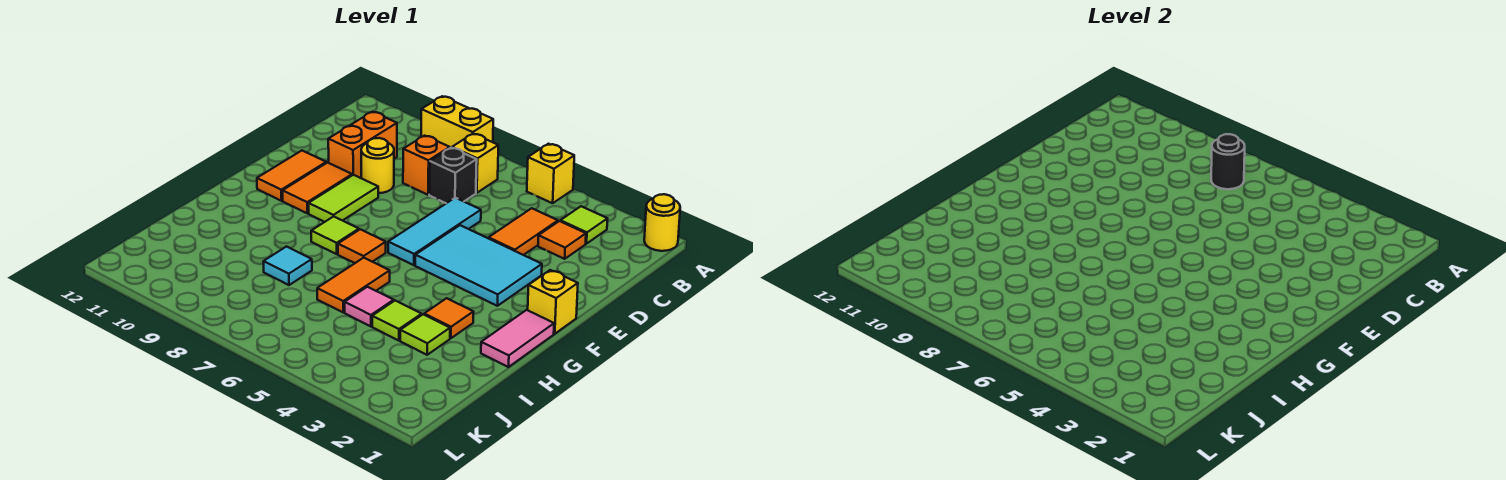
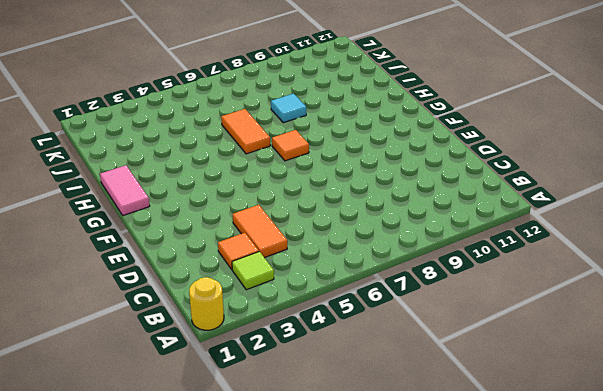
none -> yellow 1x1 brick [527,144,574,203]
none -> yellow 1x2 brick [421,96,493,148]
none -> yellow 1x1 brick [452,134,498,193]

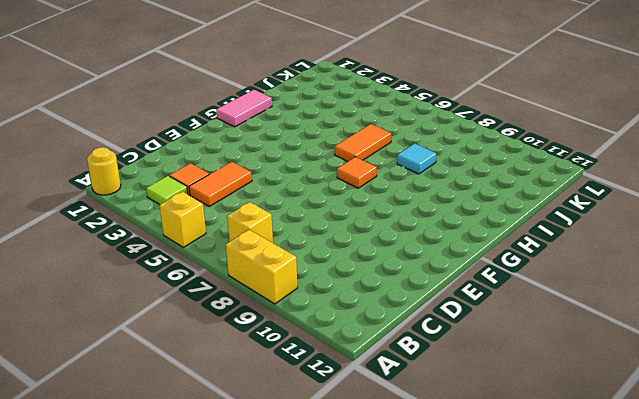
none -> black 1x1 brick [429,148,477,203]
none -> orange 1x1 brick [403,136,450,195]
none -> orange 1x2 brick [328,112,397,178]

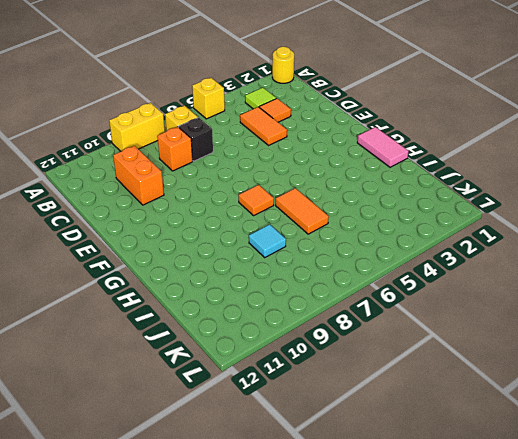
none -> cyan 1x3 tile [388,198,481,265]
none -> yellow 1x1 round brick [361,138,394,193]
none -> cyan 2x3 tile [415,225,542,306]

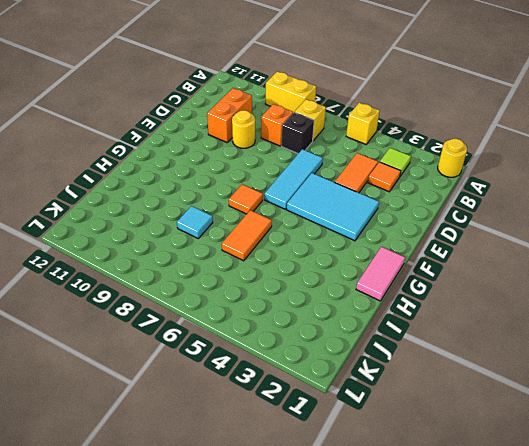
none -> lime 1x2 tile [309,175,378,222]
none -> orange 1x2 tile [283,163,352,213]
none -> orange 1x2 tile [257,151,326,201]

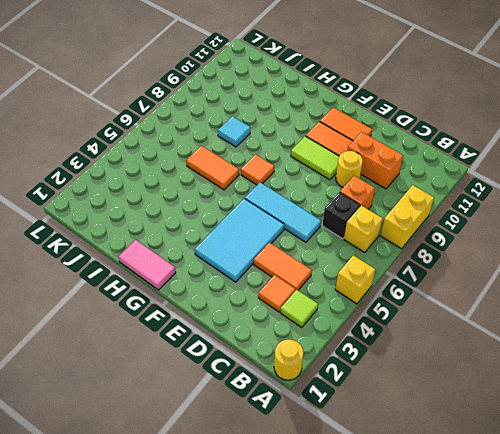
none -> yellow 1x1 brick [528,270,578,334]
none -> lime 1x1 tile [311,216,359,254]
none -> orange 1x1 tile [424,298,474,338]

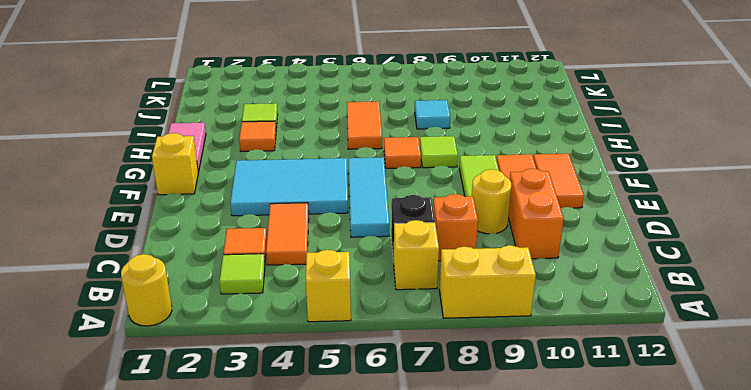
none -> lime 1x1 tile [372,301,422,341]
none -> pink 1x1 tile [345,287,394,326]
none -> black 1x1 round brick [1211,134,1245,189]

